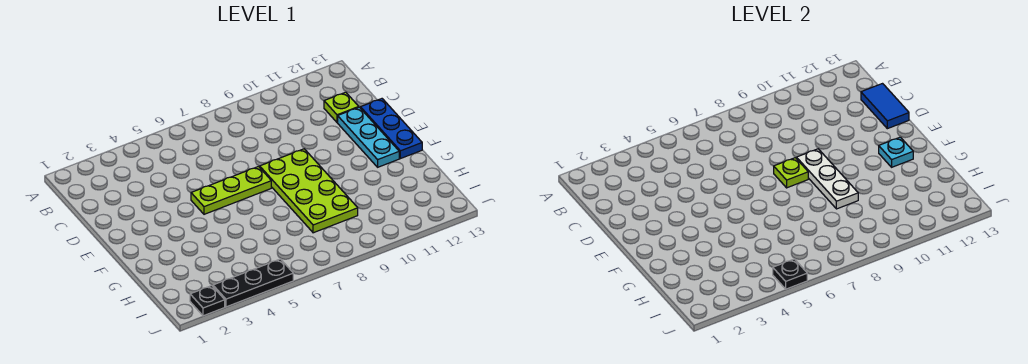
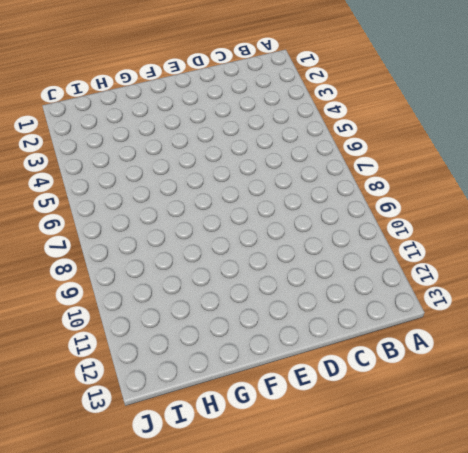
none -> lime 1x1 plate [324,92,359,122]
none -> cyan 1x3 plate [338,107,399,167]
none -> blue 1x3 plate [360,99,422,159]

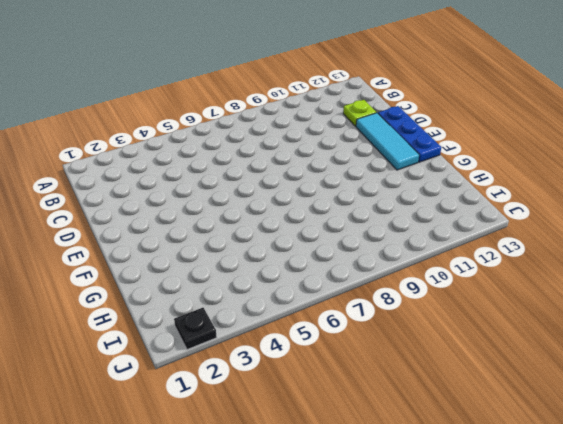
cyan 1x3 tile [356,113,419,170] -> cyan 1x3 plate [338,107,399,167]
none -> lime 1x3 plate [191,167,271,214]
none -> lime 2x4 plate [260,149,358,233]
none -> black 1x3 plate [213,259,293,307]

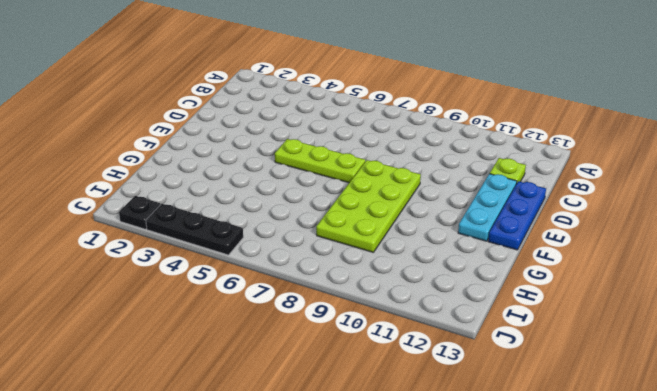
none -> blue 1x2 tile [861,84,909,129]
none -> lime 1x1 plate [774,158,808,188]
none -> white 1x3 plate [797,149,858,209]

